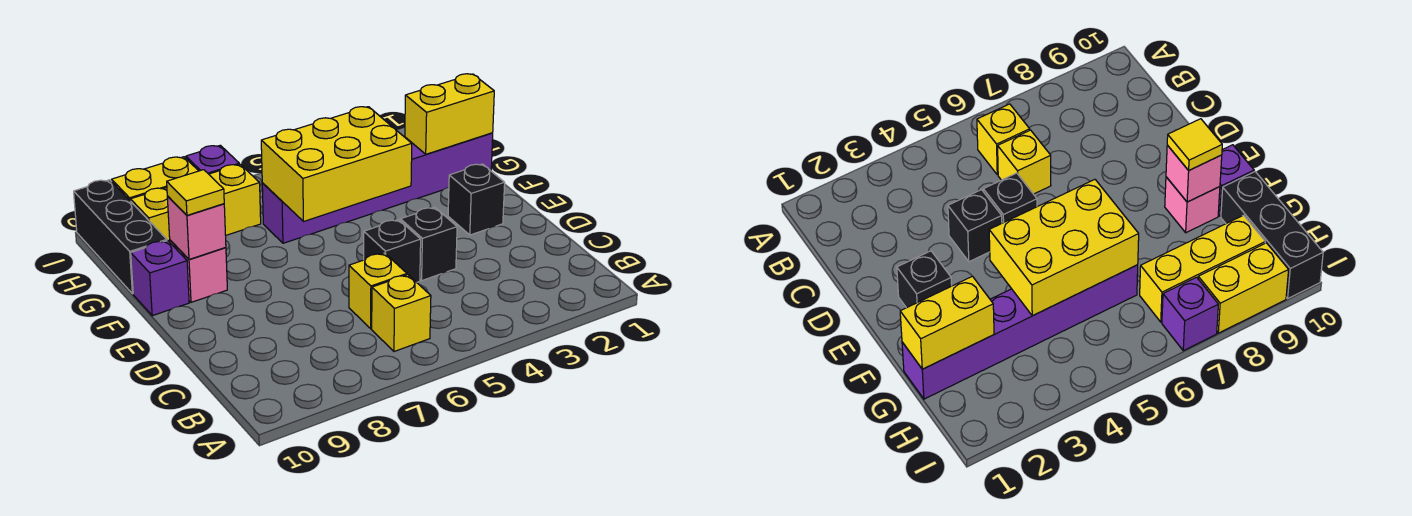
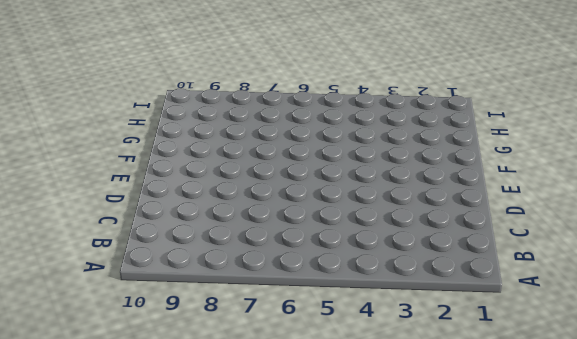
none -> yellow 1x1 brick [372,275,431,351]
none -> yellow 1x1 brick [349,253,407,329]
none -> black 1x1 brick [400,207,457,280]

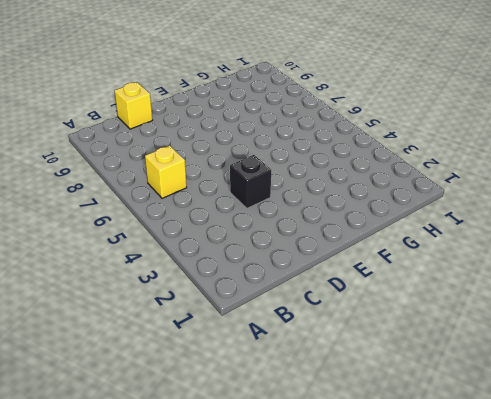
yellow 1x1 brick [114,82,153,129] -> yellow 1x1 brick moved to [349,253,407,329]
none -> black 1x1 brick [364,220,421,282]
none -> black 1x1 brick [448,164,505,235]
none -> pink 1x1 brick [170,240,227,302]

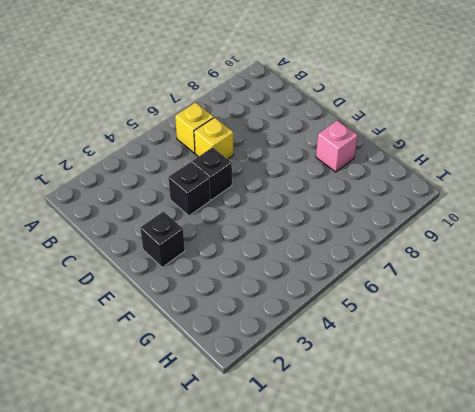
none -> purple 1x1 brick [131,241,189,316]
none -> purple 1x6 brick [262,133,493,243]
none -> black 1x3 brick [74,180,167,294]

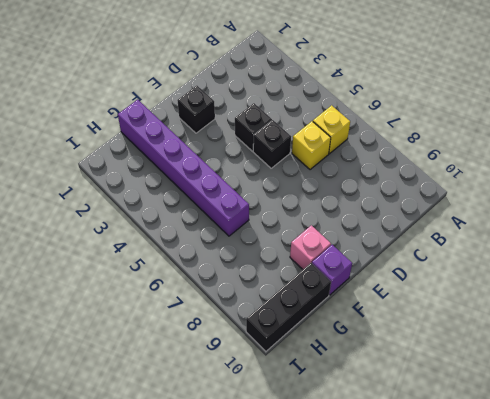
none -> yellow 1x3 brick [130,164,261,242]
none -> purple 1x1 brick [186,145,239,174]
none -> yellow 1x2 brick [112,157,198,201]

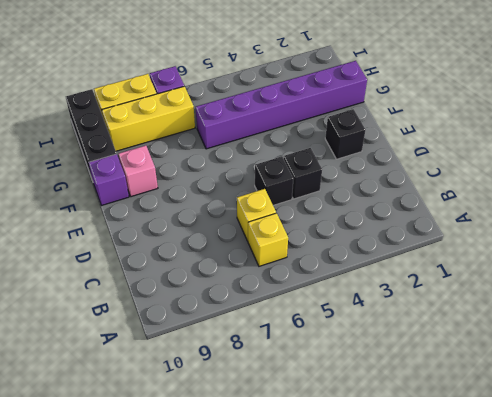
none -> yellow 2x3 brick [261,107,412,222]
none -> pink 1x1 brick [167,196,226,259]
none -> yellow 1x2 brick [405,74,494,154]

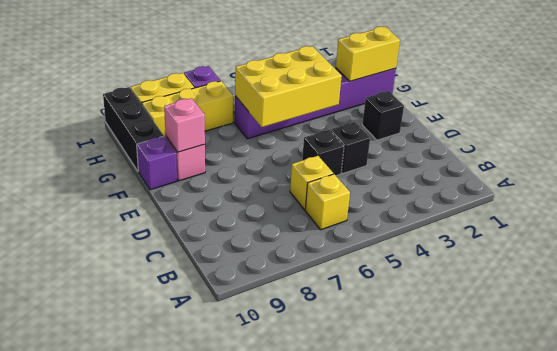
none -> yellow 1x1 tile [167,170,224,215]

